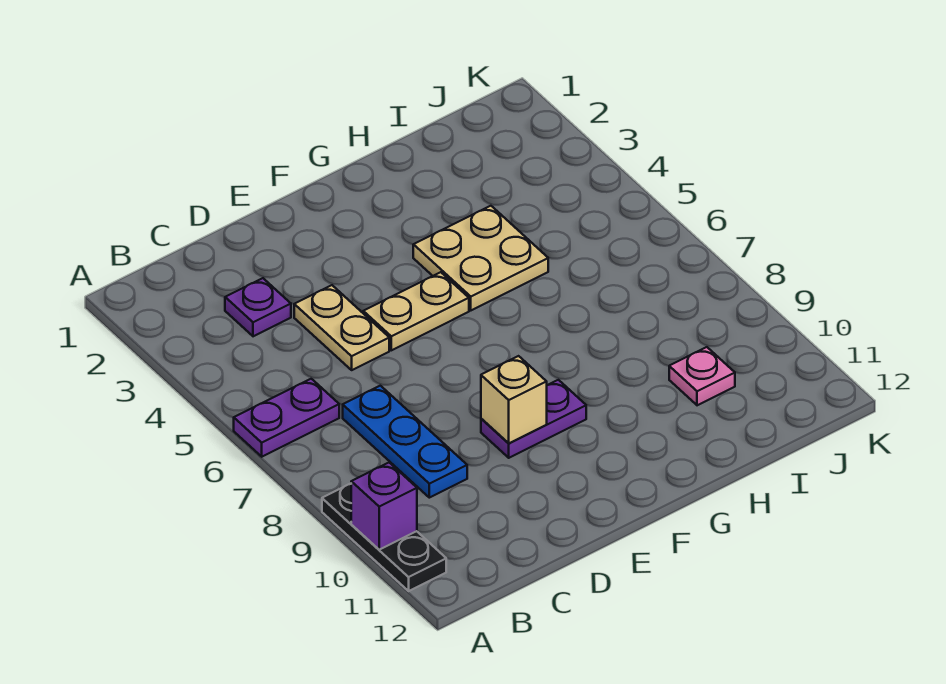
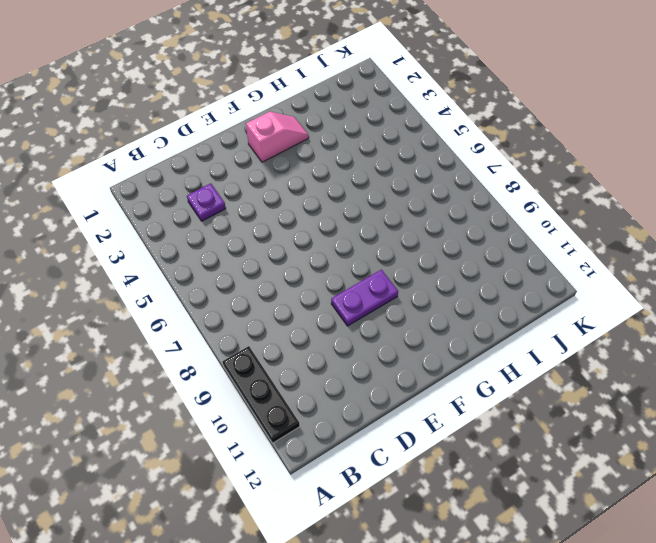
pink 1x2 slope [246,112,309,162] -> none
none -> purple 1x2 plate [234,379,339,457]
none -> blue 1x3 plate [343,386,467,498]

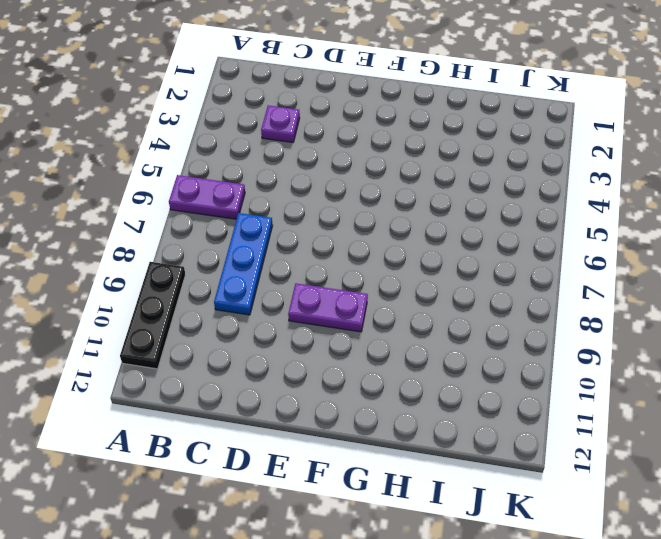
none -> tan 1x2 plate [294,285,389,370]
none -> tan 1x2 plate [363,272,469,350]

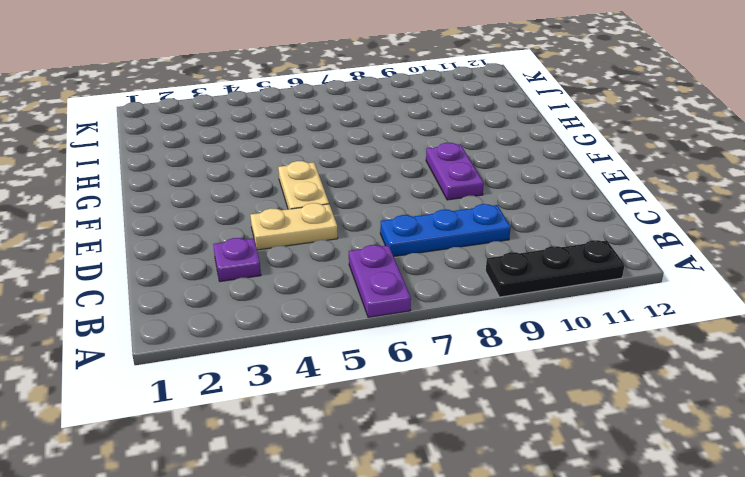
none -> tan 2x2 plate [413,206,548,310]
none -> pink 1x1 plate [669,347,735,405]

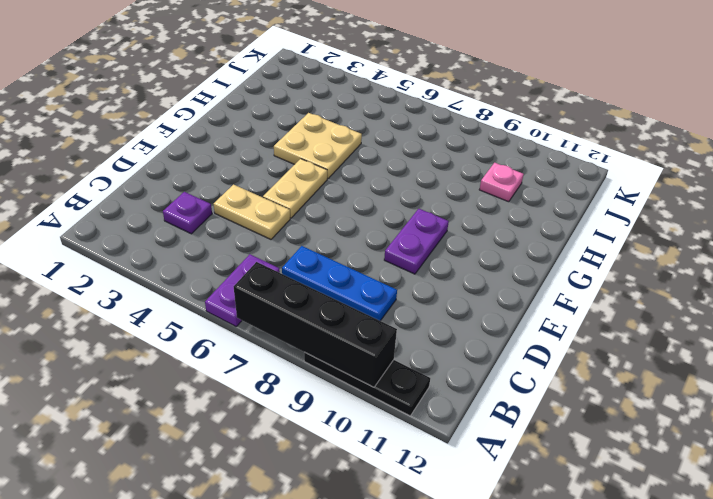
black 1x4 brick [234,262,397,387] -> purple 1x1 brick [351,463,417,550]
none -> tan 1x1 brick [481,356,547,443]

